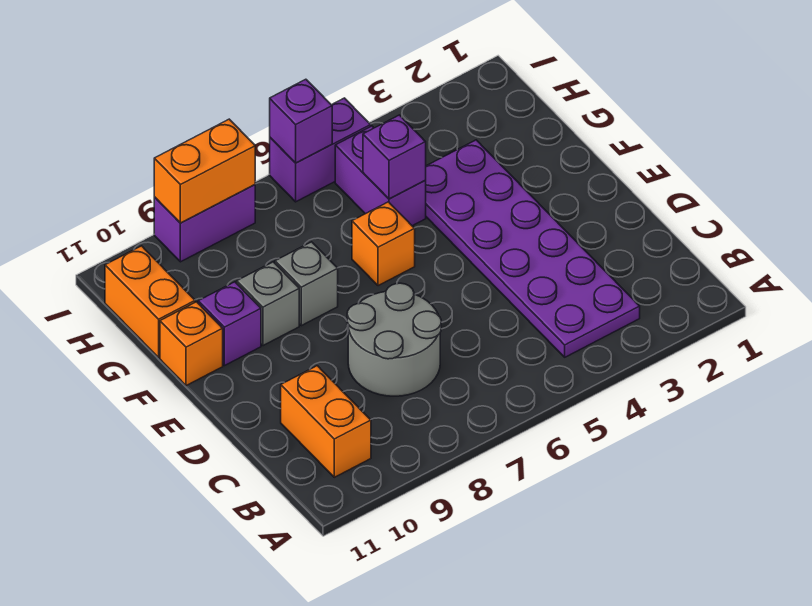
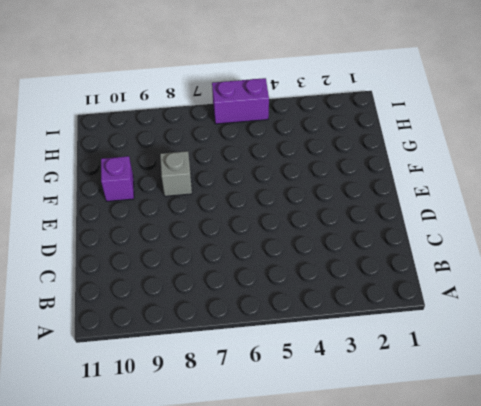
none -> purple 2x6 plate [425,140,640,357]
none -> orange 1x2 brick [281,366,371,477]
none -> grey 2x2 round brick [347,283,441,396]

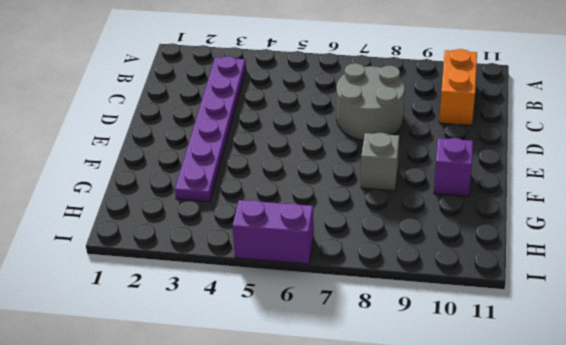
purple 1x6 plate [175,56,246,202] -> purple 2x6 plate [425,140,640,357]
none -> orange 1x1 brick [352,202,415,286]
none -> grey 1x1 brick [237,262,299,346]
none -> orange 1x1 brick [160,302,223,386]

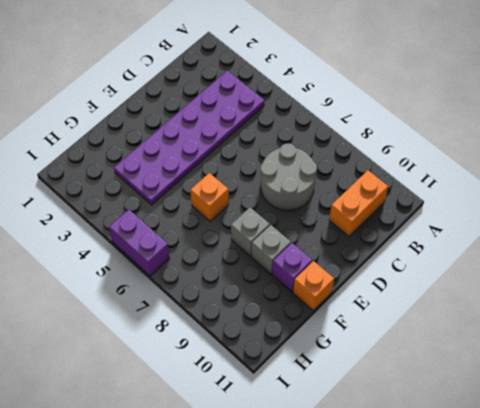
none -> purple 1x2 brick [335,126,426,226]
none -> orange 1x2 brick [105,246,195,357]
none -> purple 1x2 brick [154,185,255,262]

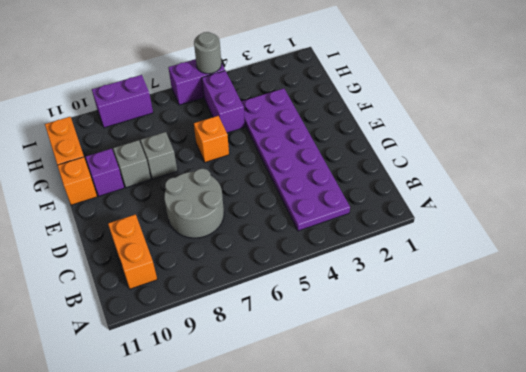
grey 1x1 round brick [194,32,221,74] -> none
none -> purple 1x1 brick [363,115,426,199]
none -> purple 1x1 brick [270,79,332,163]
none -> orange 1x2 brick [154,119,255,223]

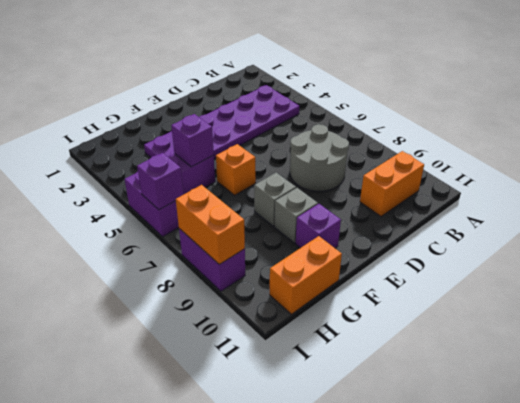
none -> orange 1x1 brick [160,302,223,386]

